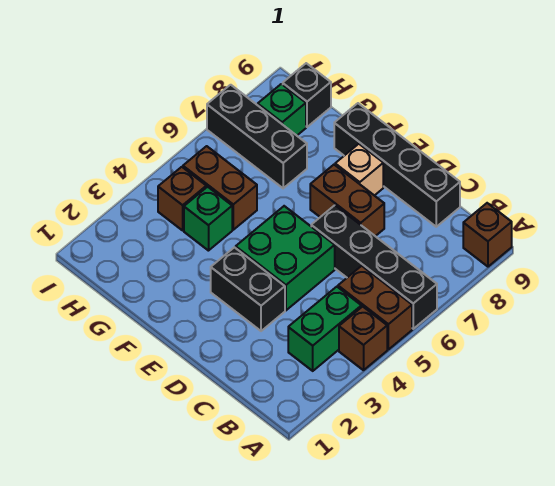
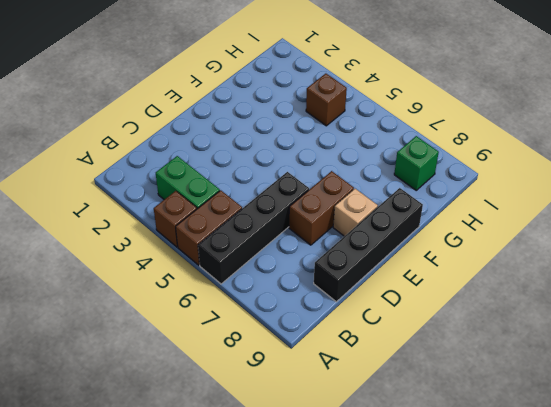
none -> brown 1x1 brick [463,203,512,267]
none -> black 1x2 brick [211,247,285,331]
none -> green 2x2 brick [236,206,335,310]

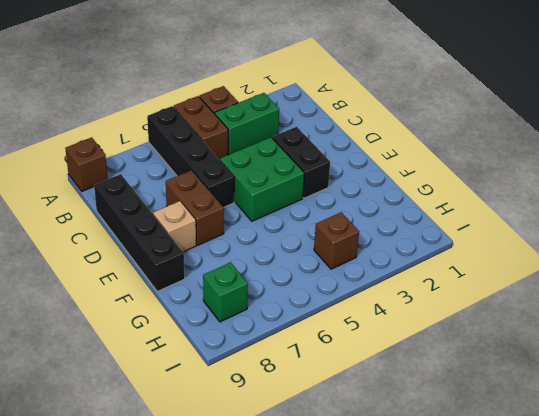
none -> green 1x1 brick [184,187,232,251]
none -> brown 1x2 brick [183,146,257,230]
none -> black 1x3 brick [207,85,307,188]

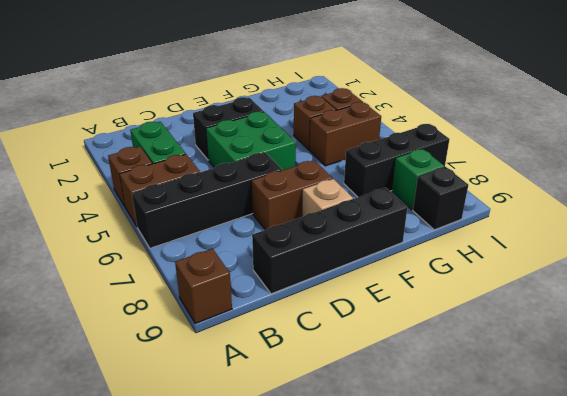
brown 1x1 brick [294,96,336,150] -> green 1x1 brick [184,187,232,251]

